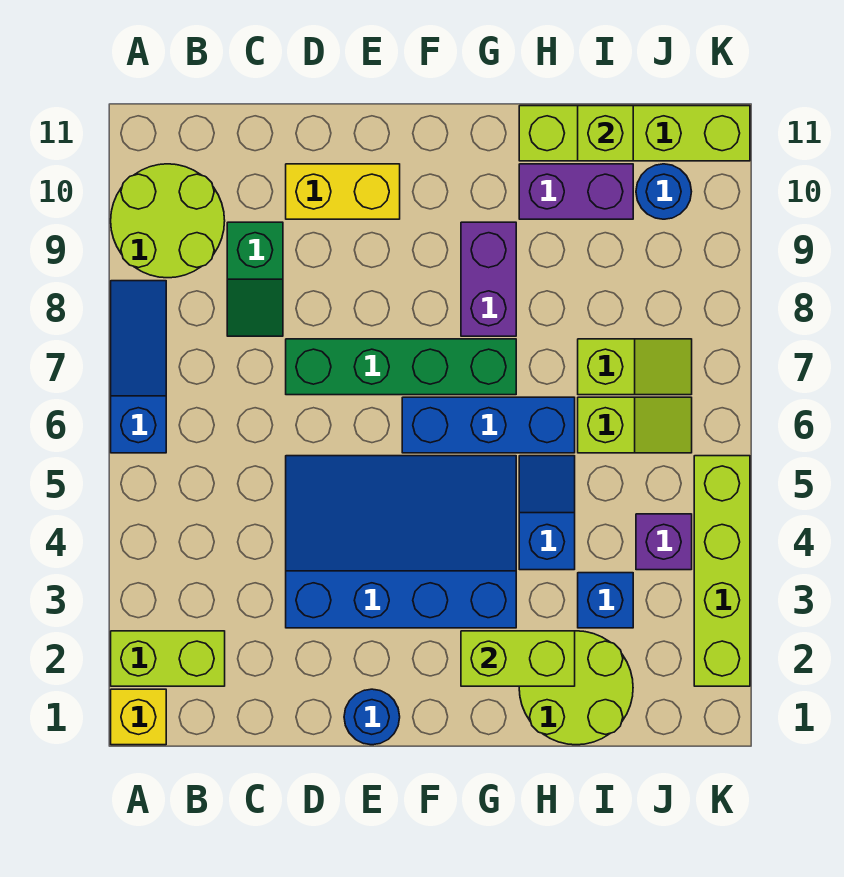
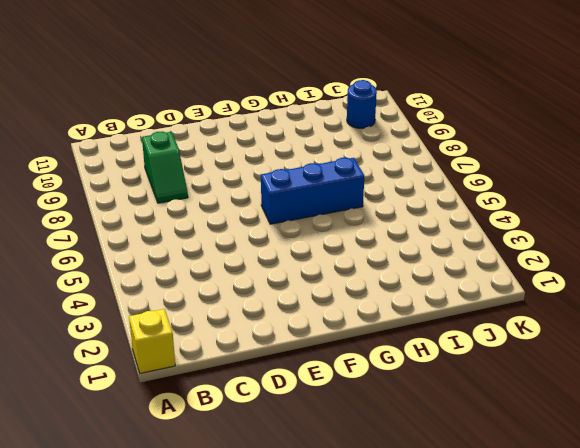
none -> lime 1x2 brick [111,631,225,686]
none -> blue 1x3 slope [111,281,166,453]
none -> lime 2x2 round brick [111,164,225,278]

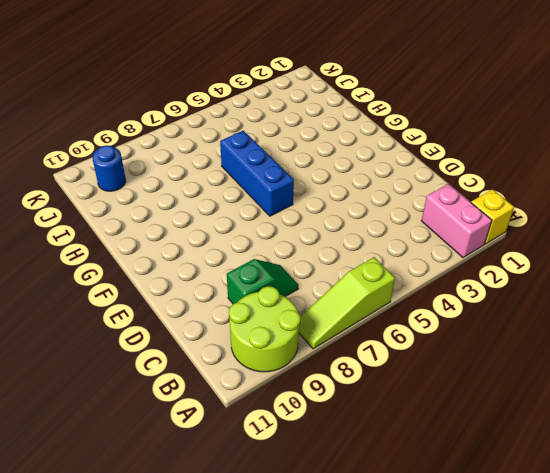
pink 1x2 brick [421,184,492,258] -> lime 1x2 brick [111,631,225,686]
lime 1x3 slope [299,257,395,349] -> blue 1x3 slope [111,281,166,453]
none -> blue 3x4 slope [286,456,516,628]
none -> green 1x4 brick [286,339,516,395]
none -> yellow 1x2 brick [286,164,400,219]

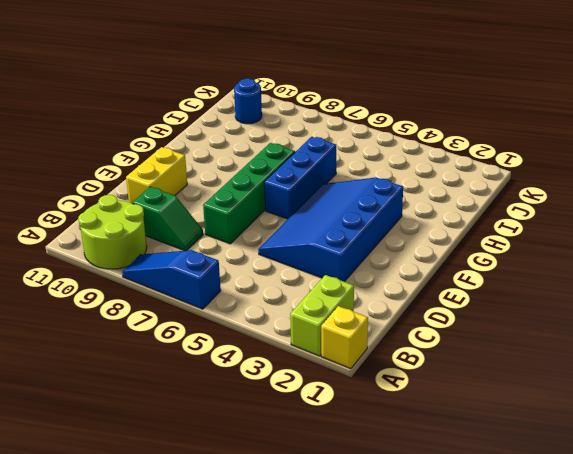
none -> blue 1x1 round brick [344,689,400,745]
none -> purple 1x2 brick [461,222,516,336]
none -> lime 2x2 round brick [519,631,633,745]

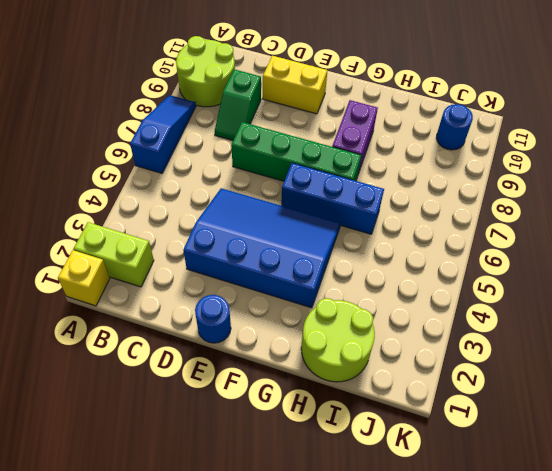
none -> blue 1x2 slope [519,456,575,570]
none -> purple 1x2 brick [519,164,633,219]
none -> lime 1x4 brick [519,106,750,161]

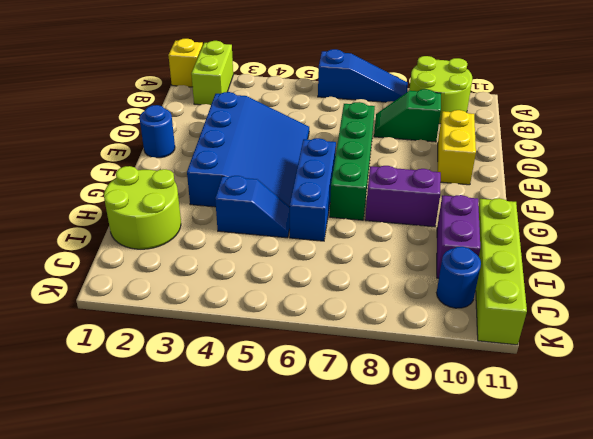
none -> blue 1x1 brick [578,573,633,628]
none -> lime 1x2 slope [578,397,692,453]
none -> lime 1x2 slope [578,339,692,395]

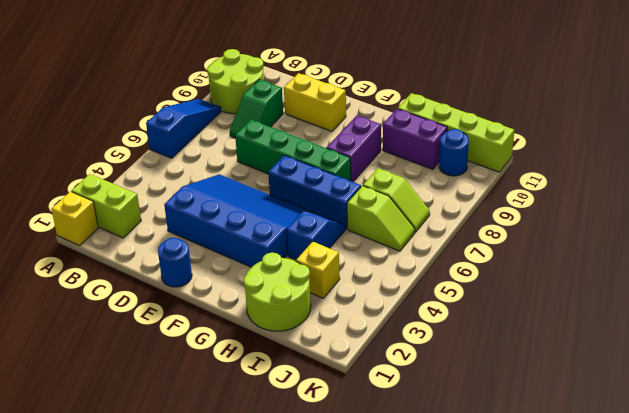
yellow 1x1 brick [296,242,340,298] -> blue 1x1 brick [578,573,633,628]
none -> purple 1x1 brick [636,514,692,570]
none -> lime 1x4 brick [694,456,750,686]
none -> lime 1x2 brick [461,631,575,686]

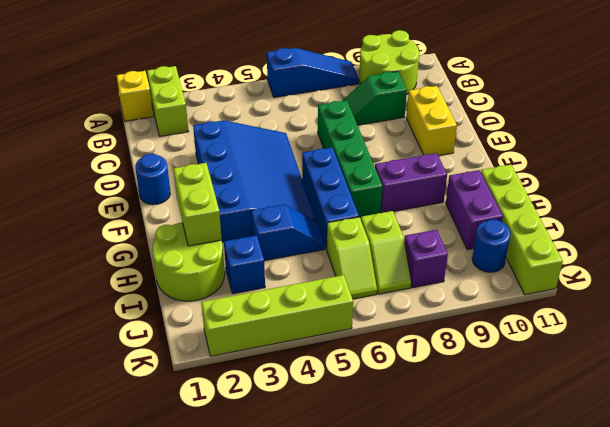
purple 1x1 brick [404,230,448,288] -> purple 1x1 brick moved to [636,514,692,570]
none -> lime 1x1 brick [578,106,633,161]

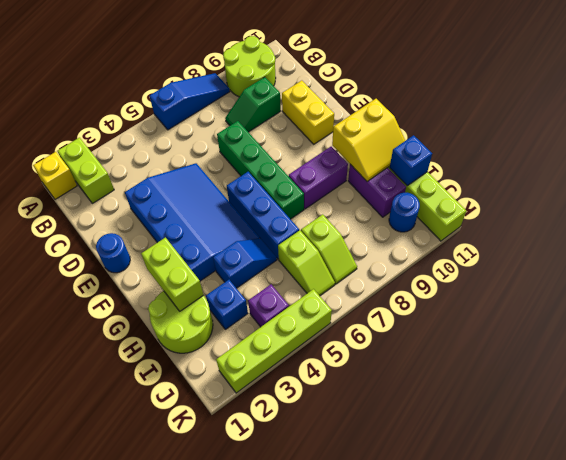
yellow 2x2 slope [332,99,405,181] -> none
blue 1x1 brick [390,135,432,186] -> lime 1x1 brick [578,106,633,161]

